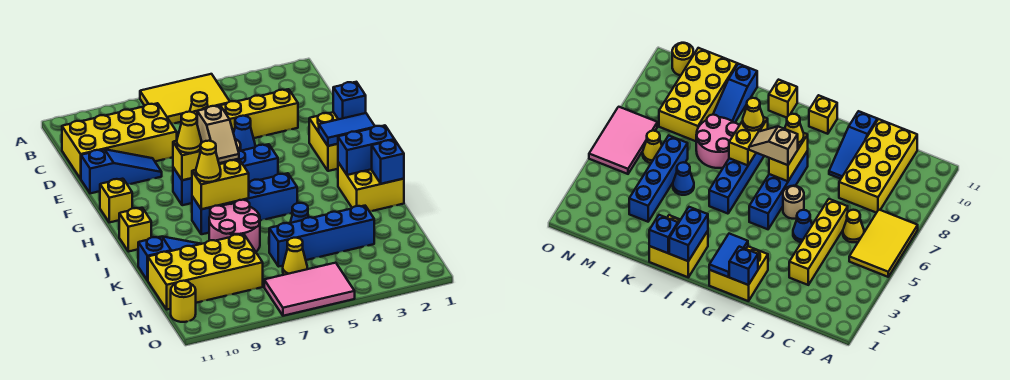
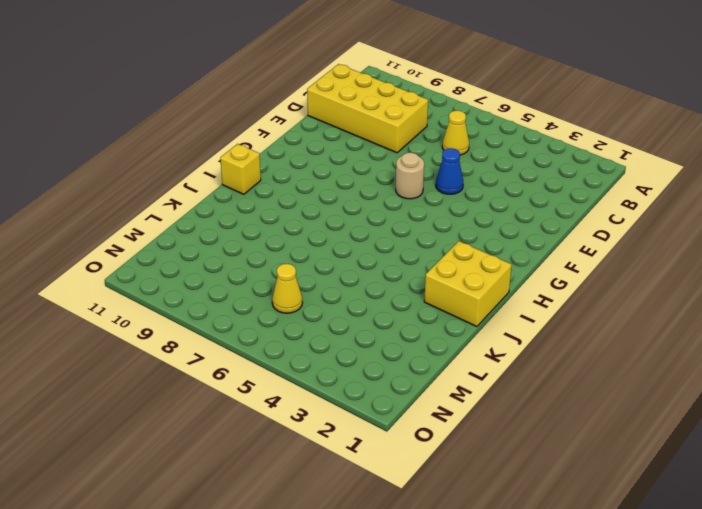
none -> yellow 2x3 tile [140,74,230,124]
none -> yellow 1x4 brick [193,89,298,138]
none -> blue 1x3 slope [81,149,162,193]
none -> yellow 2x2 brick [309,112,338,171]

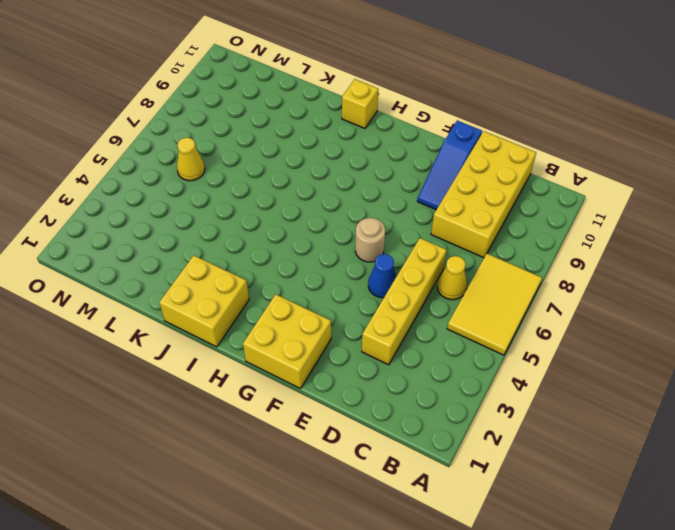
none -> blue 1x4 brick [173,144,278,205]
none -> yellow 1x1 brick [100,179,132,222]
none -> blue 1x4 brick [192,173,297,234]
none -> pink 2x2 round brick [209,200,260,252]

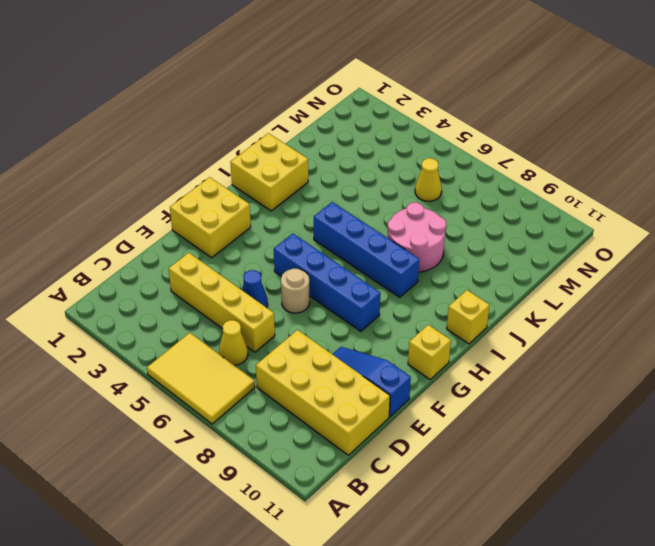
none -> blue 1x1 cone [290,203,309,223]
none -> blue 1x3 slope [138,236,200,281]
none -> blue 1x4 brick [269,206,374,267]
none -> yellow 2x4 brick [148,234,263,310]

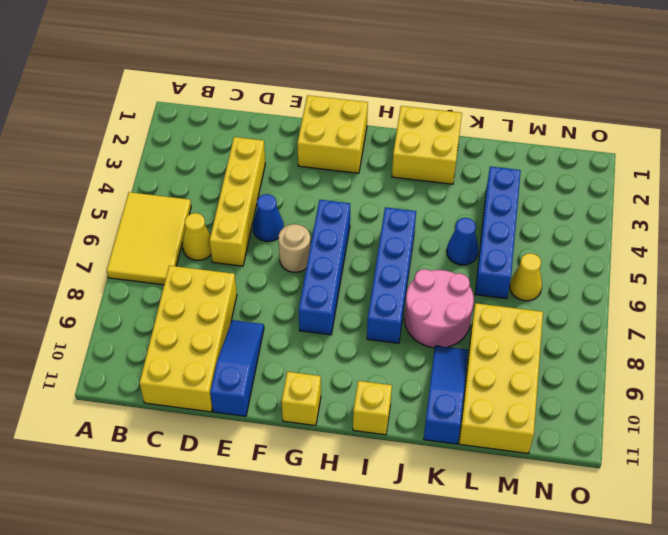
none -> pink 2x3 tile [264,263,355,316]
none -> yellow 1x1 round brick [171,281,196,322]
none -> blue 1x1 brick [333,82,366,119]
none -> blue 1x2 tile [319,113,375,146]

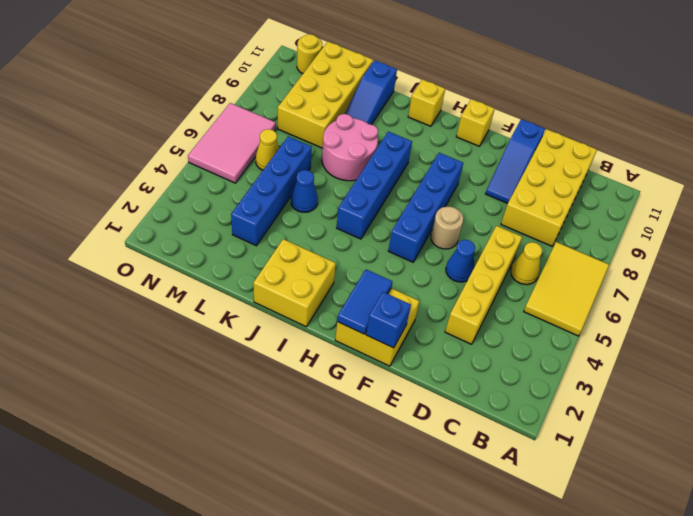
none -> yellow 1x2 brick [173,141,226,180]
none -> blue 1x2 brick [338,125,394,175]
none -> yellow 1x2 brick [192,160,249,209]
none -> blue 1x1 brick [372,140,404,184]

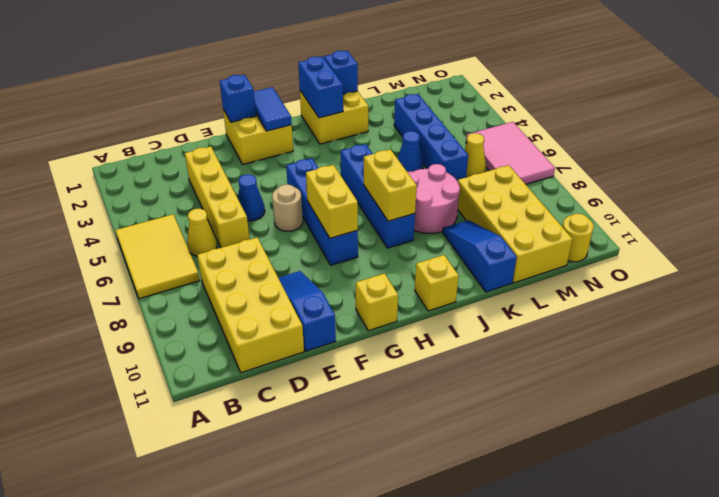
none -> tan 1x2 slope [197,106,239,163]
none -> yellow 1x1 cone [177,112,202,153]
none -> yellow 1x1 cone [196,141,221,182]

